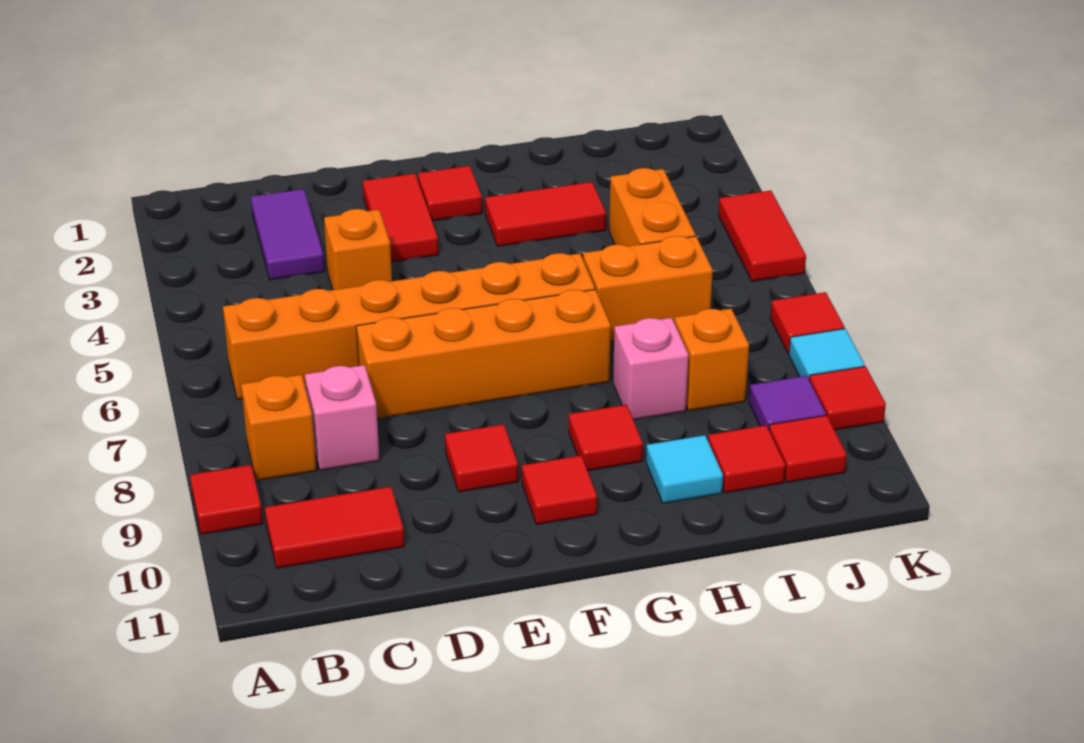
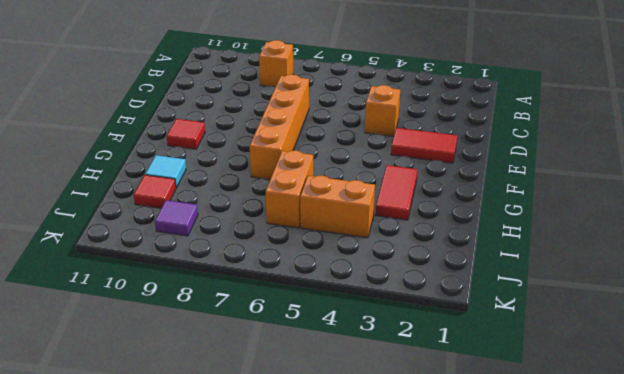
none -> red 1x1 tile [190,465,263,534]
none -> orange 1x6 brick [223,253,595,400]
none -> red 1x2 tile [265,487,404,568]

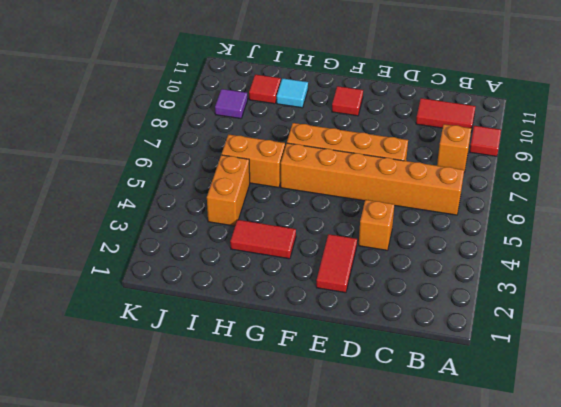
none -> purple 1x2 tile [251,189,324,280]
none -> pink 1x1 brick [305,365,379,470]
none -> red 1x1 tile [445,424,518,492]

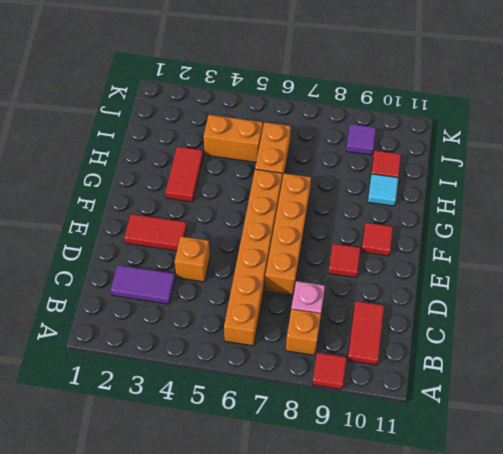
none -> red 1x1 tile [418,166,482,221]
none -> red 1x1 tile [569,405,643,471]
none -> pink 1x1 brick [613,318,688,420]

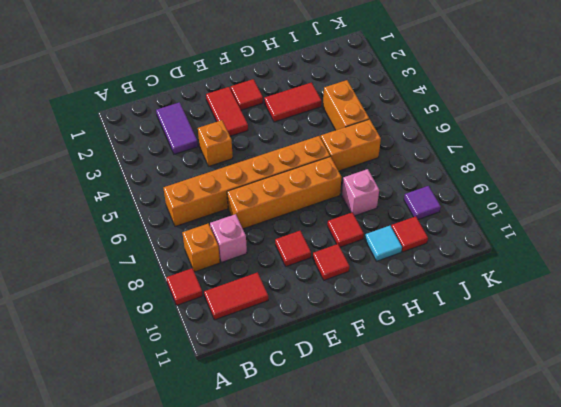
none -> orange 1x1 brick [674,309,749,411]
none -> red 1x1 tile [769,415,847,483]
none -> red 1x2 tile [719,191,806,281]

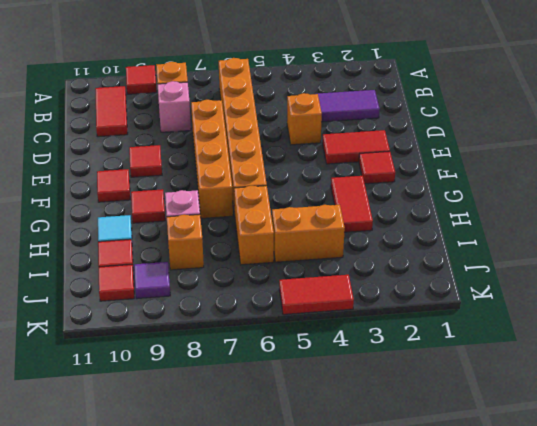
none -> red 1x1 tile [770,292,844,354]
none -> cyan 1x1 tile [789,329,865,379]
none -> red 1x1 tile [809,366,886,430]

